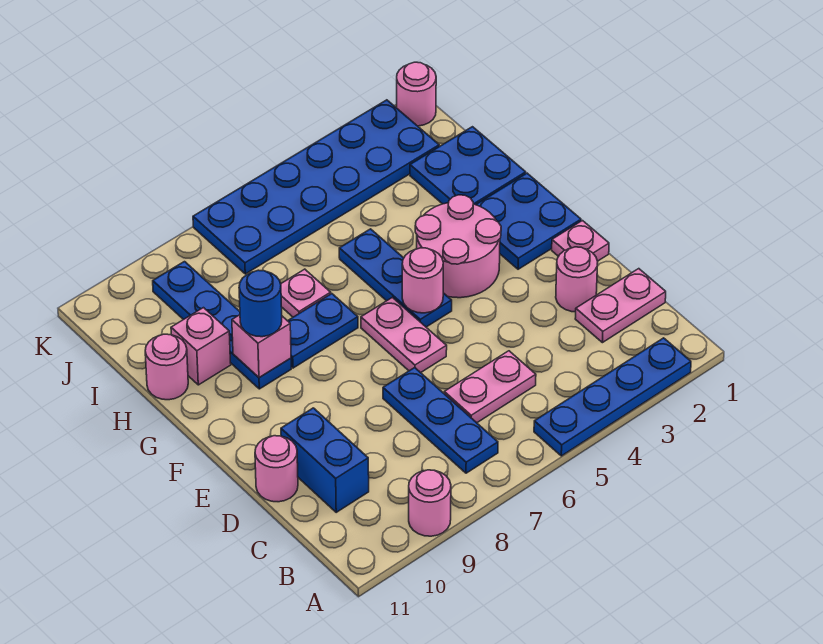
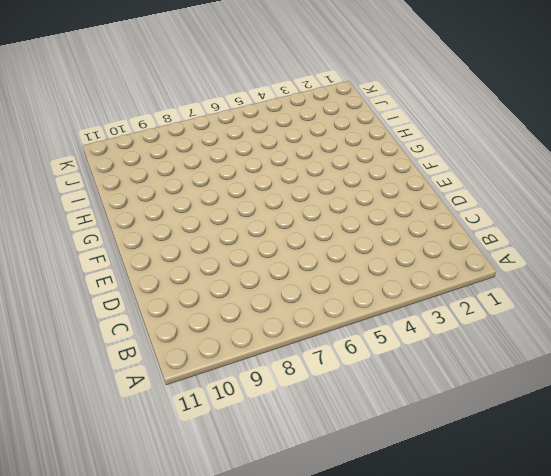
none -> blue 1x4 plate [534,338,691,456]
none -> pink 1x1 round brick [409,470,451,536]
none -> blue 1x3 plate [383,368,498,473]

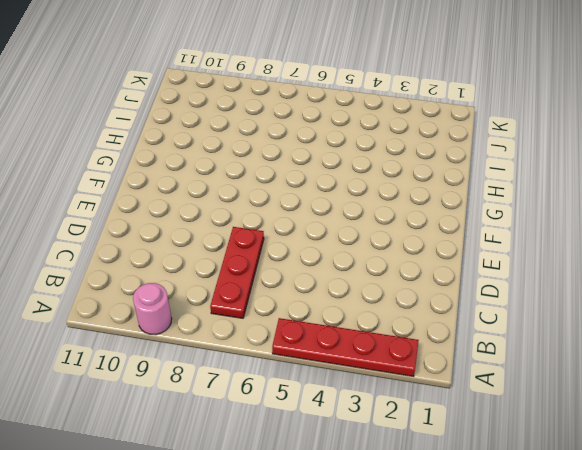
red 1x4 plate [272,318,419,376] -> blue 1x4 plate [534,338,691,456]
red 1x3 plate [210,227,264,318] -> blue 1x3 plate [383,368,498,473]
none -> pink 1x2 plate [575,269,666,343]
none -> pink 1x2 plate [444,351,536,423]
none -> blue 1x2 brick [281,408,369,512]

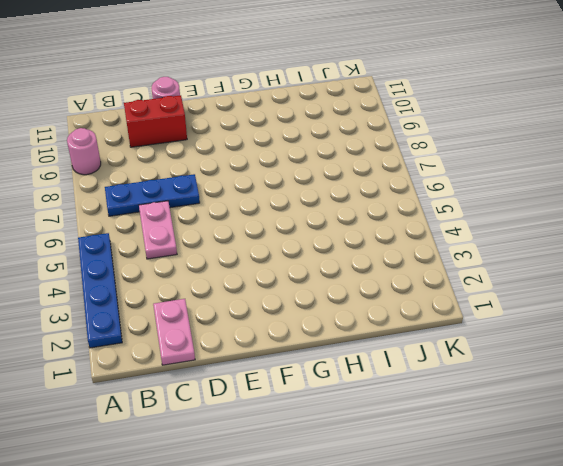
red 1x2 brick [124,95,187,147] -> blue 1x2 brick [281,408,369,512]
none -> pink 1x1 round brick [556,247,598,312]
none -> pink 1x1 plate [552,221,609,261]
none -> pink 1x2 plate [361,297,447,373]

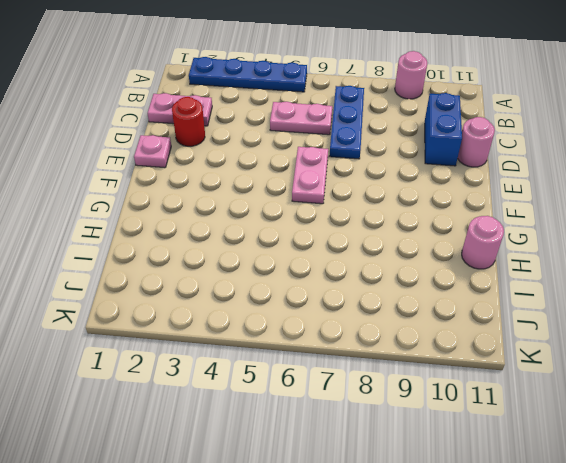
red 1x1 round brick [172,97,205,146] -> pink 1x1 round brick [556,247,598,312]
none -> blue 2x2 plate [476,173,581,269]
none -> pink 2x2 round brick [415,195,501,298]
none -> blue 1x3 plate [339,229,452,327]

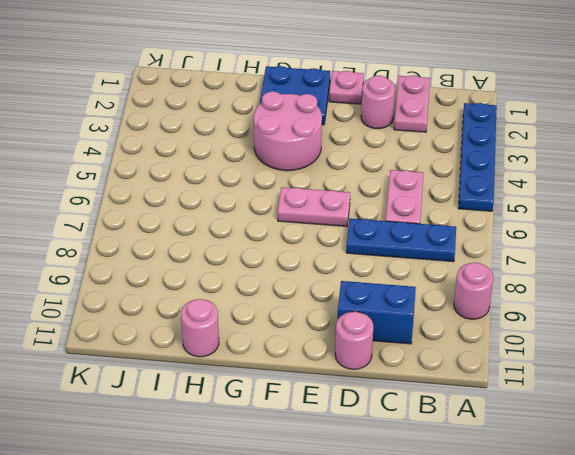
none -> blue 1x3 plate [339,229,452,327]
none -> blue 1x2 plate [288,294,358,368]
none -> blue 1x4 plate [153,262,291,389]

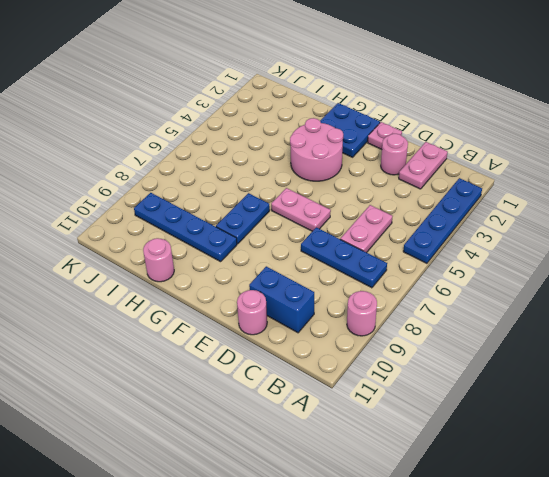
none -> blue 1x3 plate [339,229,452,327]
none -> blue 2x2 plate [410,127,526,205]
none -> pink 1x1 plate [281,269,331,317]

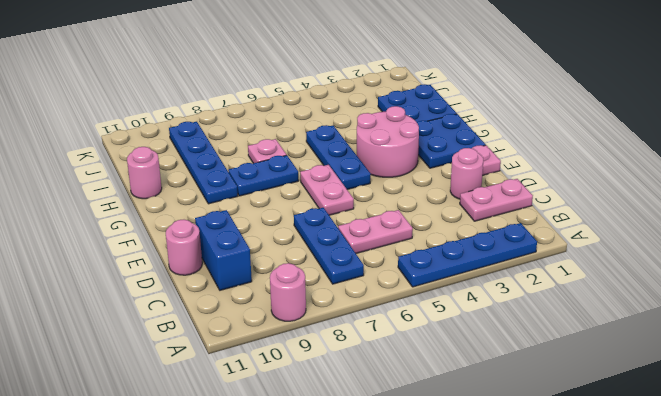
none -> pink 1x1 brick [171,308,231,385]
none -> blue 2x6 plate [193,100,439,274]
none -> pink 1x1 round brick [397,62,436,126]

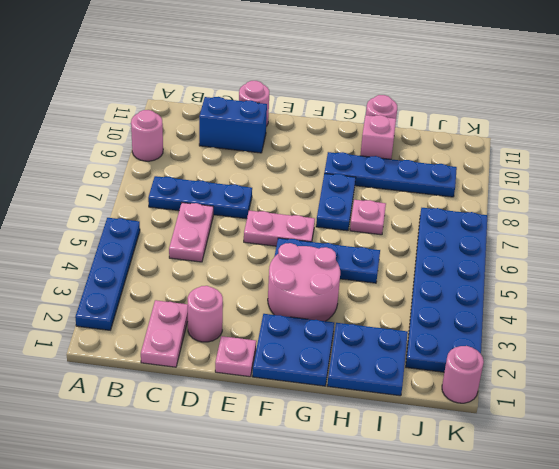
none -> pink 1x1 round brick [402,248,443,313]
none -> pink 1x1 brick [232,315,291,378]
none -> blue 1x1 round brick [239,270,282,337]

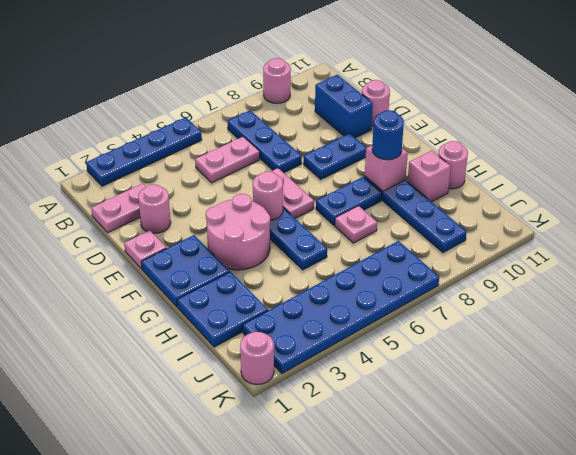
blue 1x2 plate [303,133,367,179] -> none

